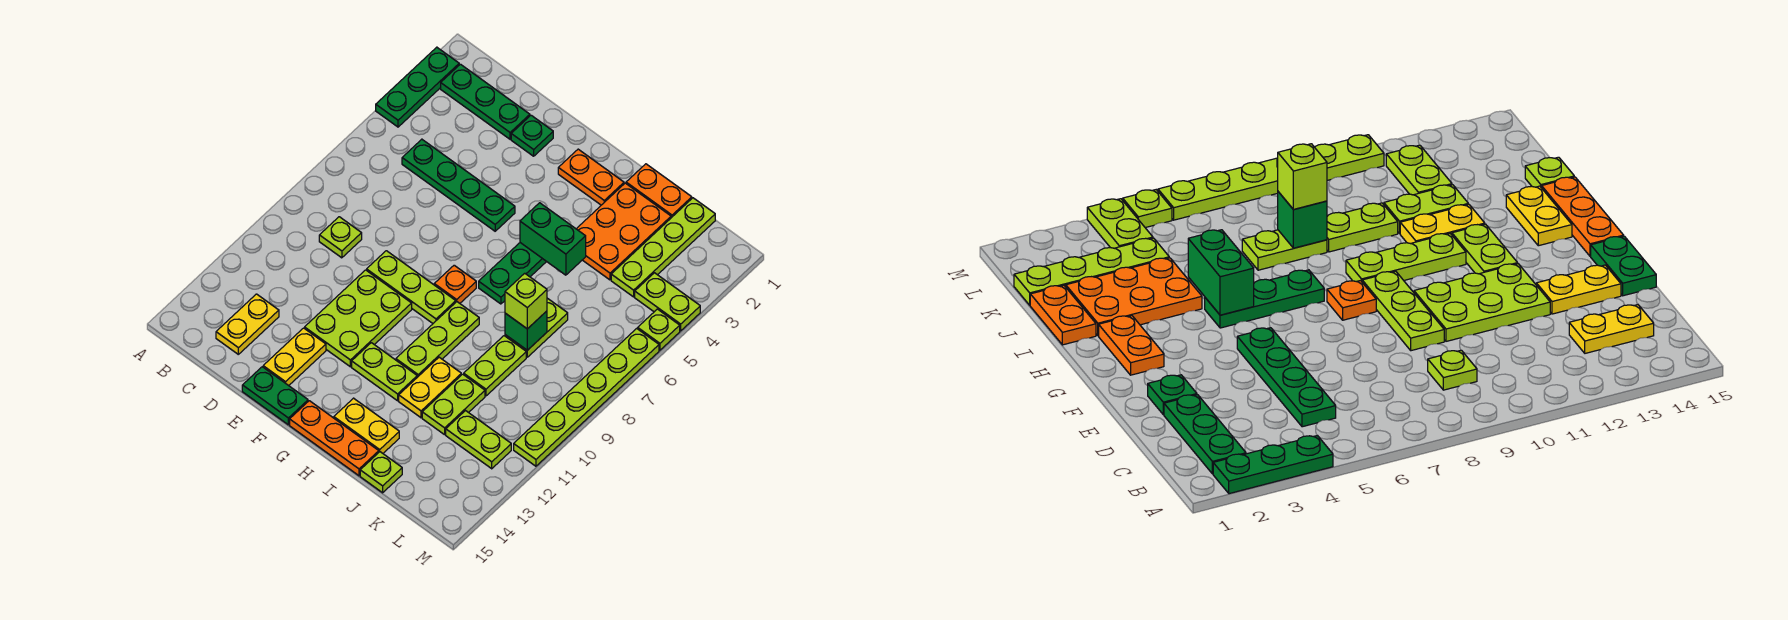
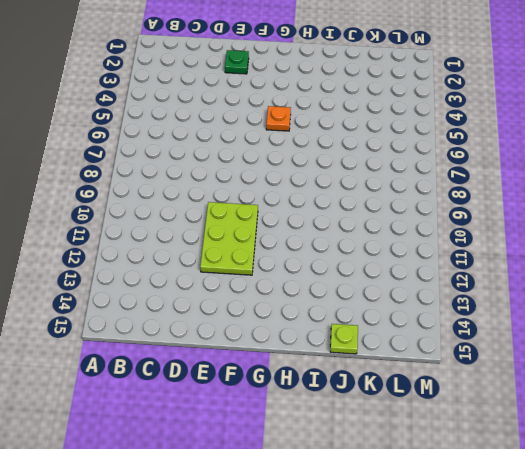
orange 1x1 plate [266,106,291,131] -> orange 1x1 plate moved to [434,265,476,303]
none -> green 1x3 plate [376,47,459,127]
none -> green 1x3 plate [441,64,530,139]
none -> green 1x4 plate [402,139,515,231]
none -> lime 1x1 plate [319,217,362,258]

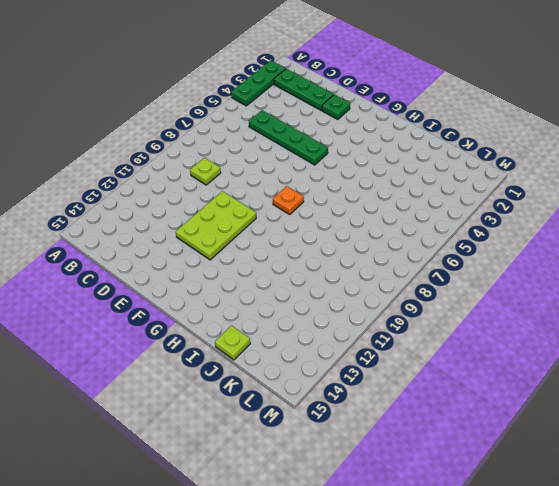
none -> yellow 1x2 plate [216,294,279,354]
none -> lime 1x3 plate [367,251,456,323]
none -> yellow 1x2 plate [263,328,326,386]
none -> green 1x2 plate [242,367,308,425]

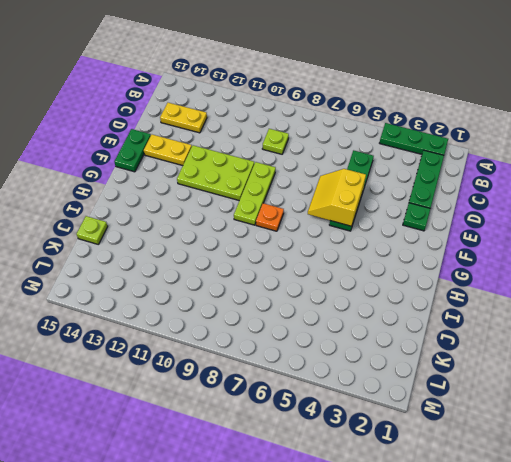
yellow 2x2 slope [308,169,366,226] -> none
none -> orange 1x2 plate [558,149,624,205]
none -> lime 1x2 plate [352,343,417,401]
none -> orange 1x3 plate [290,401,379,476]
none -> green 1x3 plate [479,243,546,304]

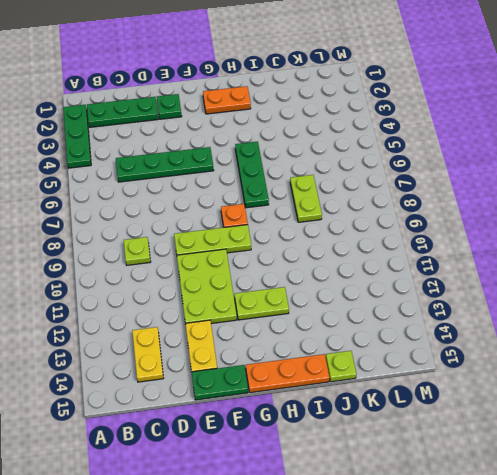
none -> lime 1x3 plate [396,302,479,377]
none -> yellow 1x2 plate [334,398,399,453]
none -> orange 1x2 plate [626,164,692,218]
none -> orange 2x3 plate [577,183,671,280]

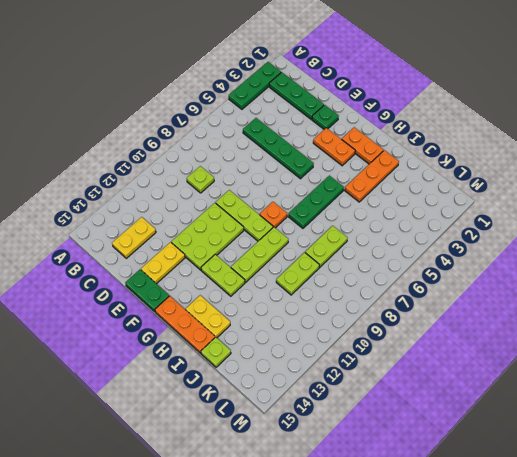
orange 1x2 plate [313,128,355,166] -> orange 1x2 plate moved to [626,164,692,218]
orange 1x3 plate [345,150,399,202] -> orange 2x3 plate [577,183,671,280]
none -> yellow 1x2 plate [399,357,461,418]
none -> lime 1x2 plate [422,374,485,435]
none -> lime 1x4 plate [611,198,715,297]
none -> lime 1x2 plate [446,411,511,469]

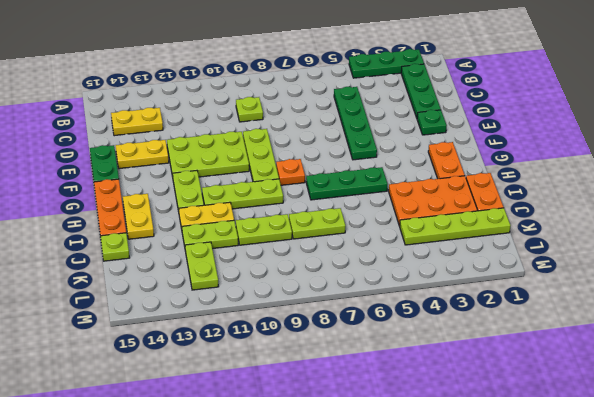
none -> lime 1x2 plate [635,273,700,331]
none -> lime 1x1 plate [638,309,680,350]
none -> lime 1x6 plate [514,328,659,466]
none -> green 1x2 brick [520,203,586,275]

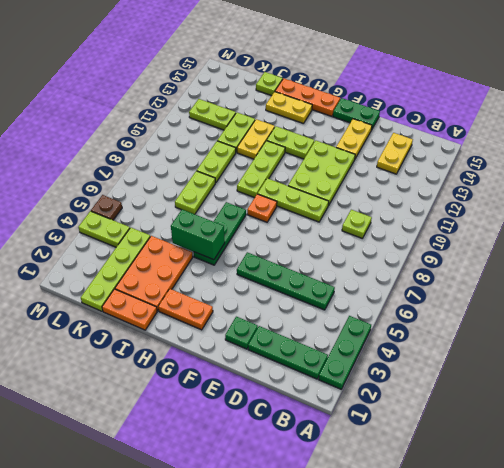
brown 1x1 plate [91,195,122,220] -> lime 1x1 plate [638,309,680,350]
none -> lime 1x6 plate [514,328,659,466]
none -> green 1x1 brick [505,311,547,350]
none -> lime 1x1 brick [505,273,547,329]

